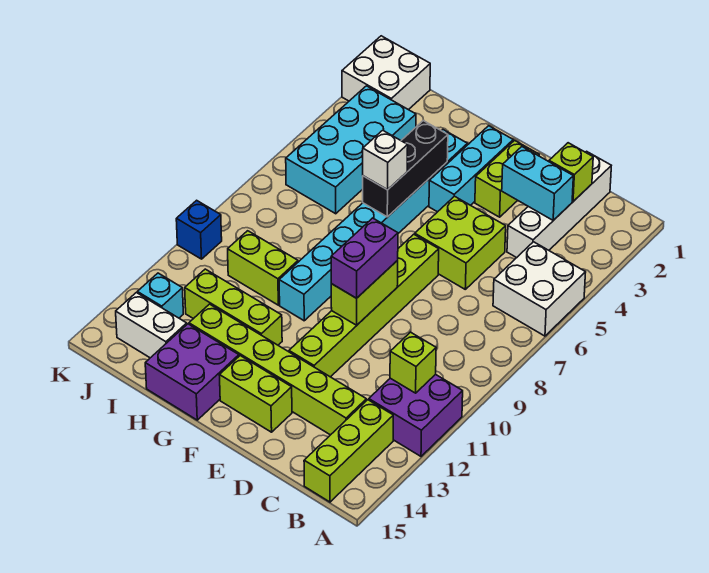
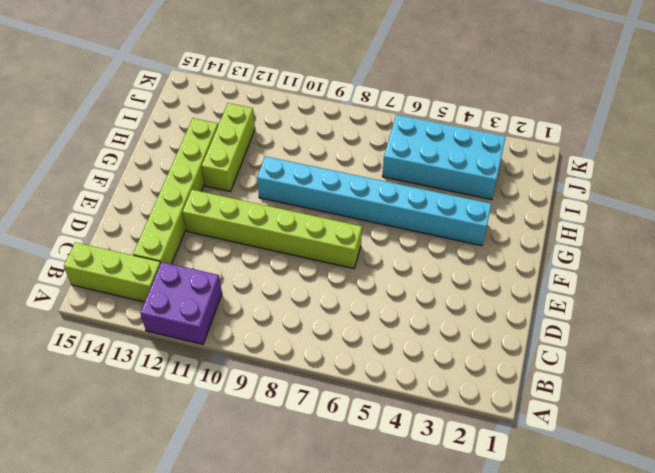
none -> white 2x2 brick [493,242,586,336]
none -> white 1x4 brick [507,151,611,258]
none -> lime 2x2 brick [415,196,506,289]

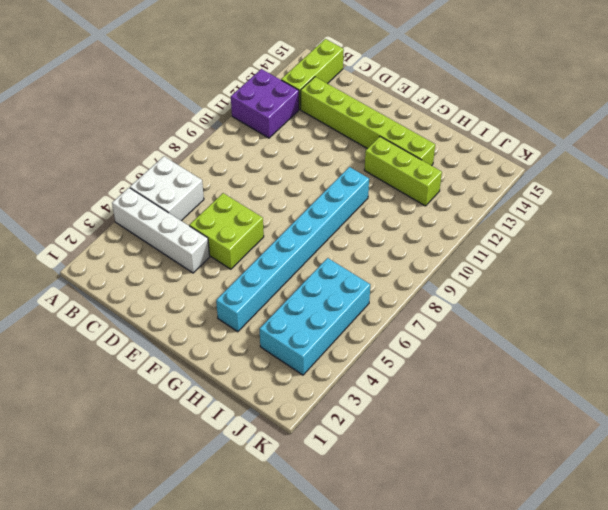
white 1x4 brick [112,188,210,273] -> white 1x4 brick turned to [507,151,611,258]
none -> lime 1x2 brick [475,140,539,217]
none -> lime 1x6 brick [289,234,439,377]
none -> lime 1x2 brick [219,356,292,432]

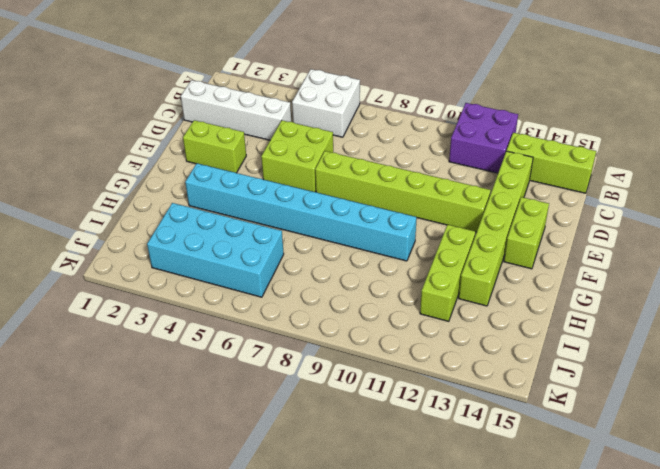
none -> cyan 1x3 brick [429,126,513,212]
none -> purple 2x2 brick [145,324,239,420]
none -> lime 1x2 brick [228,231,298,305]

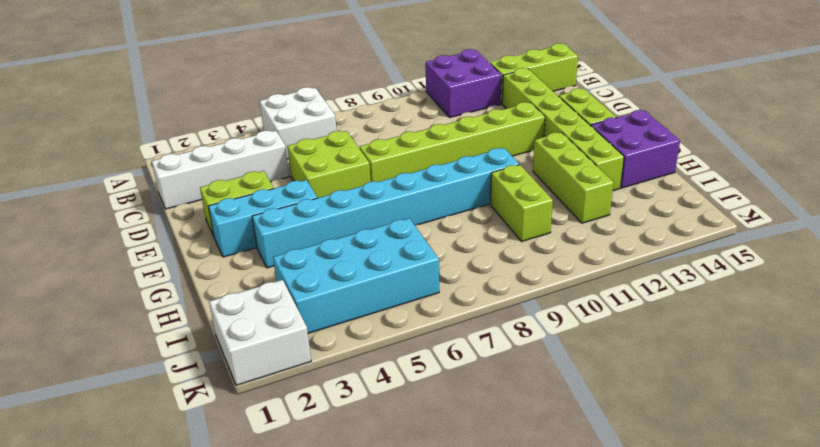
none -> white 1x2 brick [116,293,187,358]
none -> cyan 1x1 brick [137,273,183,318]
none -> blue 1x1 brick [176,200,222,259]

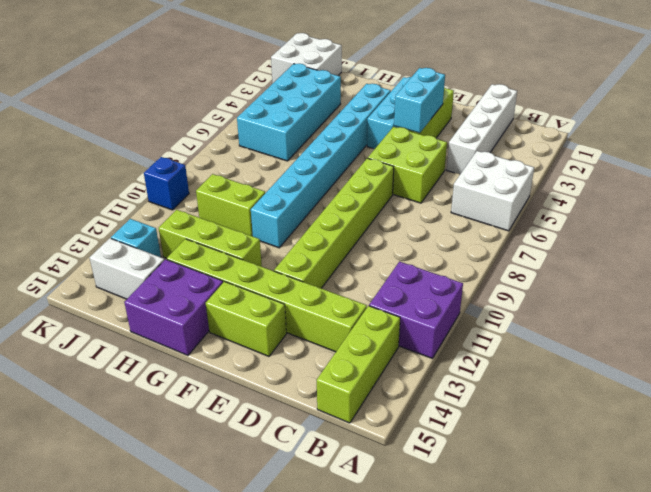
cyan 1x2 brick [394,68,445,133] -> cyan 1x2 brick turned to [502,147,573,220]
none -> lime 1x1 brick [390,332,436,393]
none -> lime 1x1 brick [549,143,593,201]
none -> lime 1x2 brick [331,261,398,325]

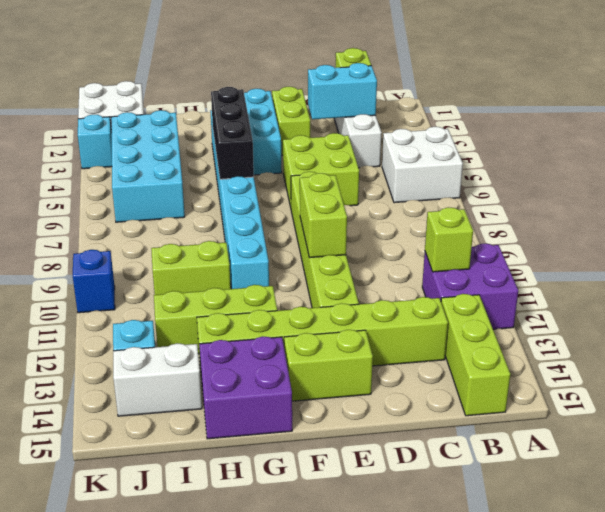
cyan 1x1 brick [78,115,112,169] -> none
none -> purple 1x2 brick [331,218,398,298]
none -> white 1x1 brick [363,130,408,190]

